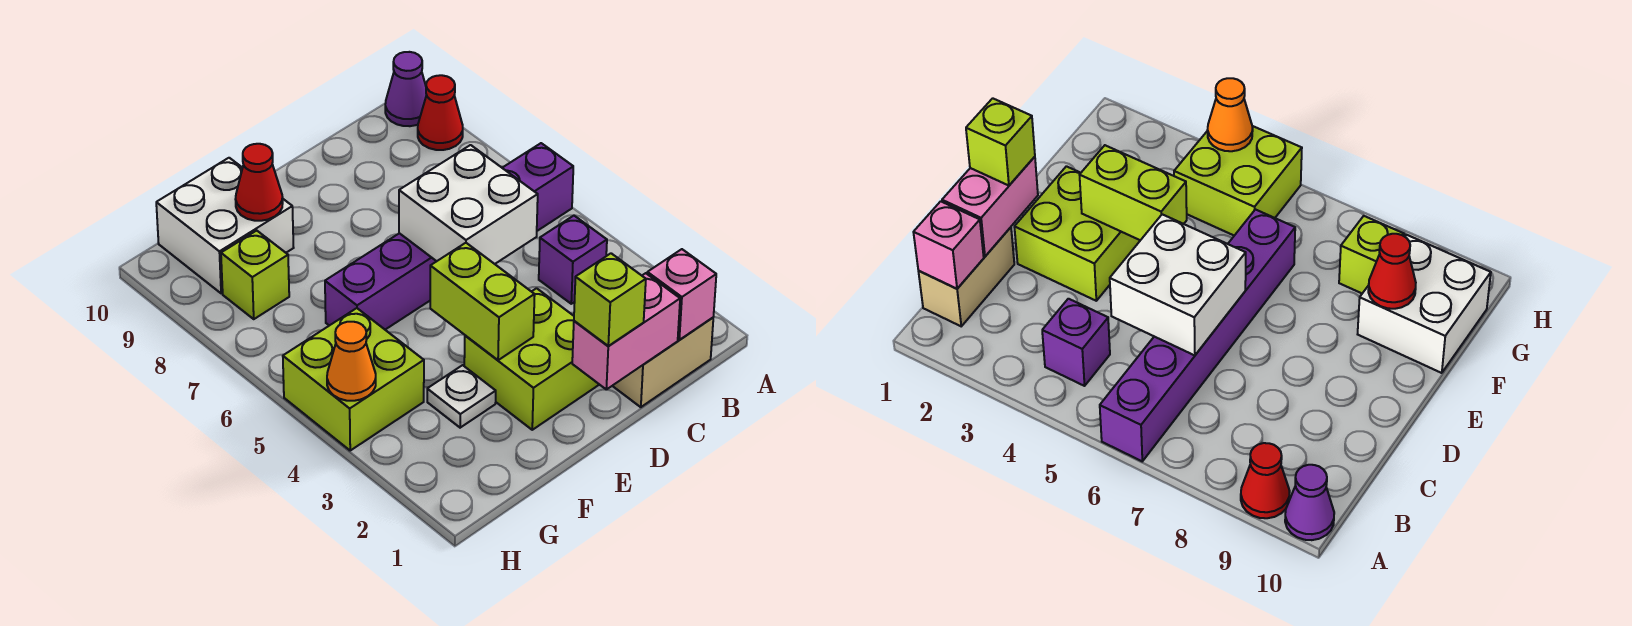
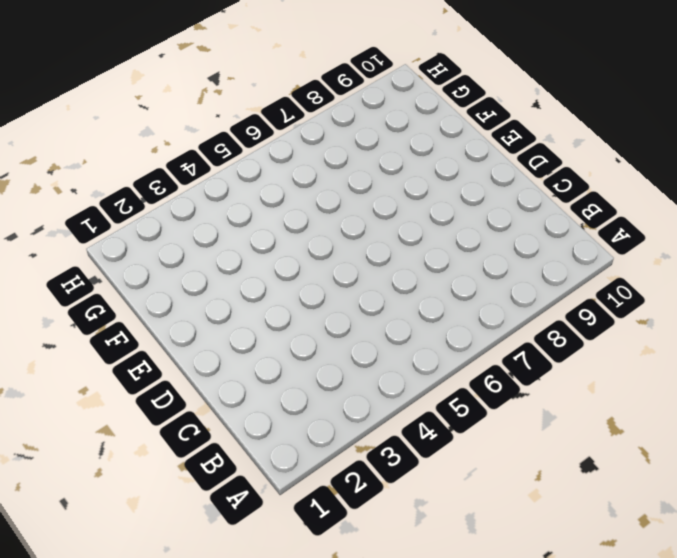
none -> purple 1x6 brick [325,143,573,330]
none -> red 1x1 cone [418,75,463,150]
none -> purple 1x1 cone [385,52,426,126]

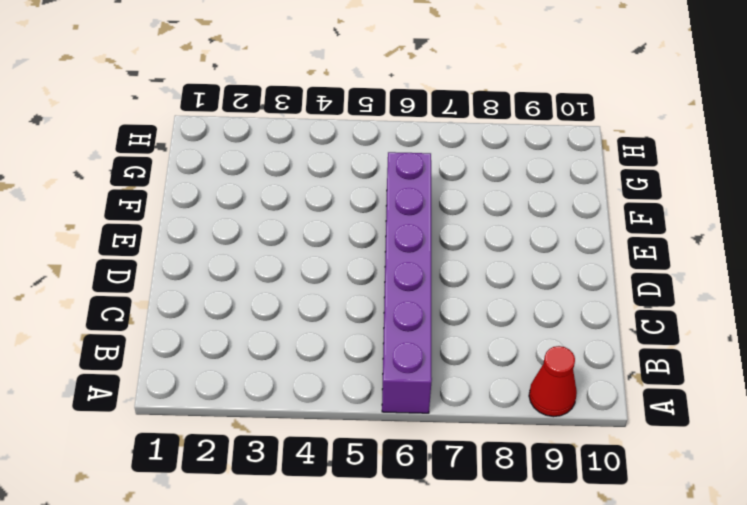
none -> purple 1x1 cone [385,52,426,126]
none -> tan 1x2 brick [613,318,713,407]
none -> purple 1x1 brick [539,216,607,304]

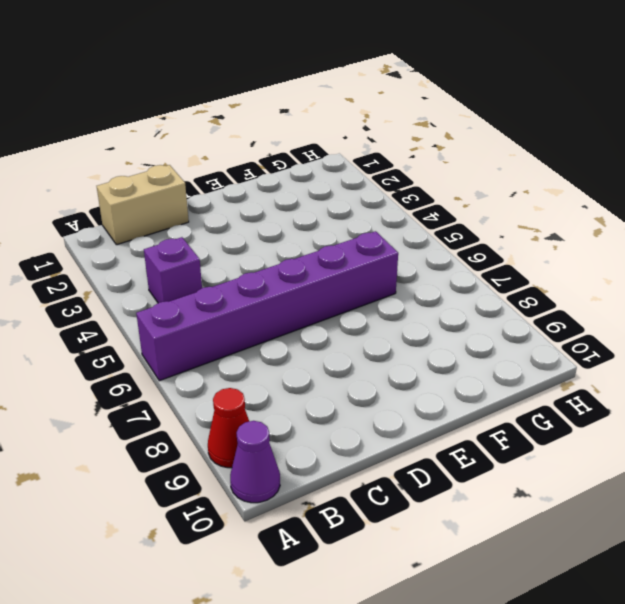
none -> lime 2x2 brick [464,288,599,430]
none -> white 1x1 plate [427,365,496,428]
none -> white 2x2 brick [156,158,294,293]

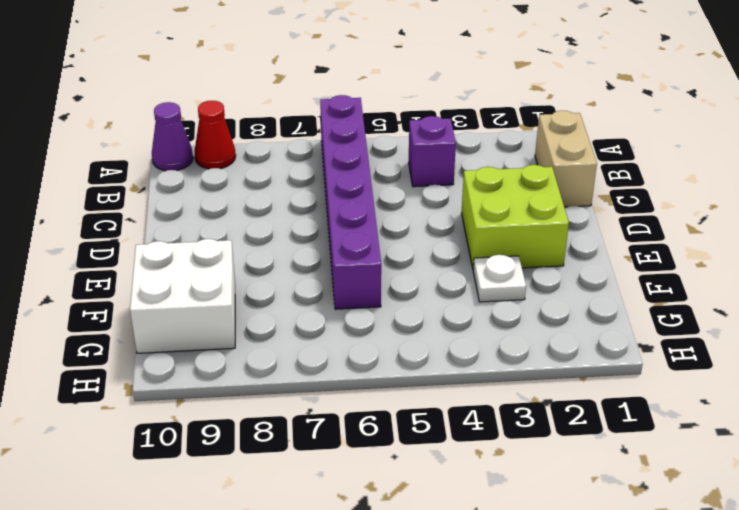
none -> lime 2x2 brick [283,308,424,450]
none -> lime 1x1 brick [221,231,289,319]
none -> pink 1x1 brick [647,249,716,340]

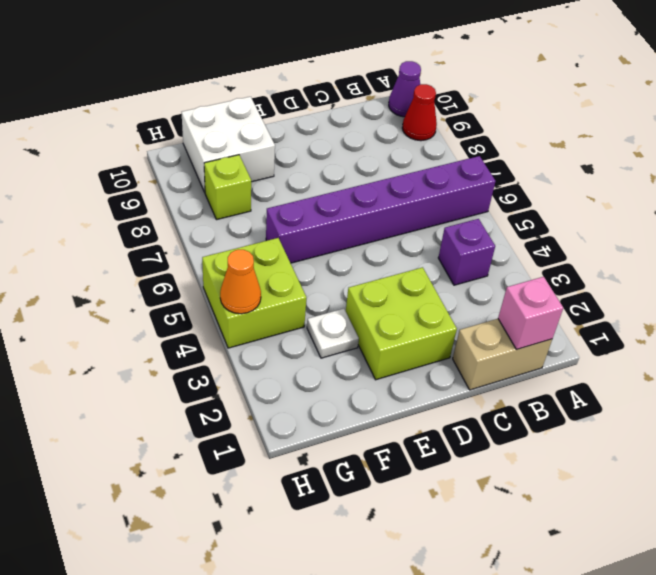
none -> pink 1x2 brick [572,273,680,390]
none -> white 2x2 brick [399,145,538,264]
none -> lime 1x2 brick [430,243,535,360]

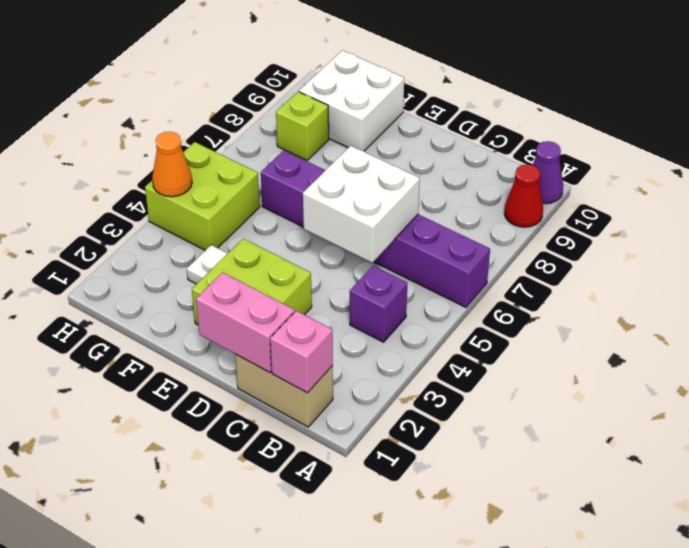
none -> lime 1x2 brick [430,243,535,360]
none -> red 1x1 cone [235,144,283,221]
none -> lime 1x1 brick [574,253,646,346]

